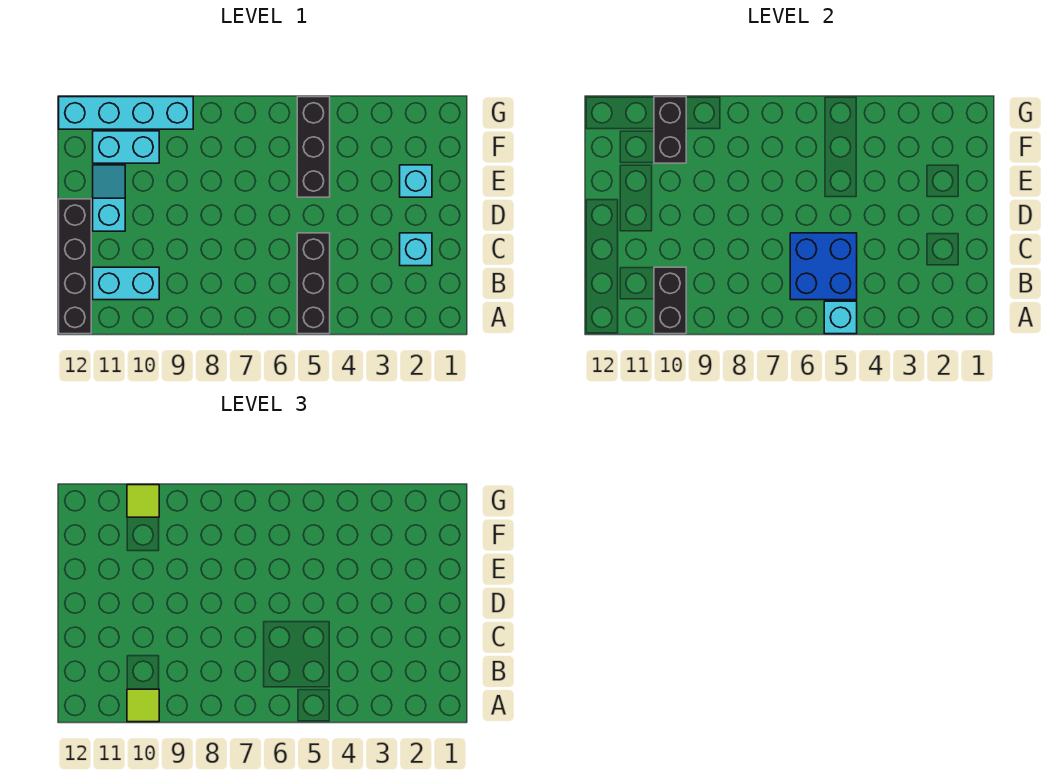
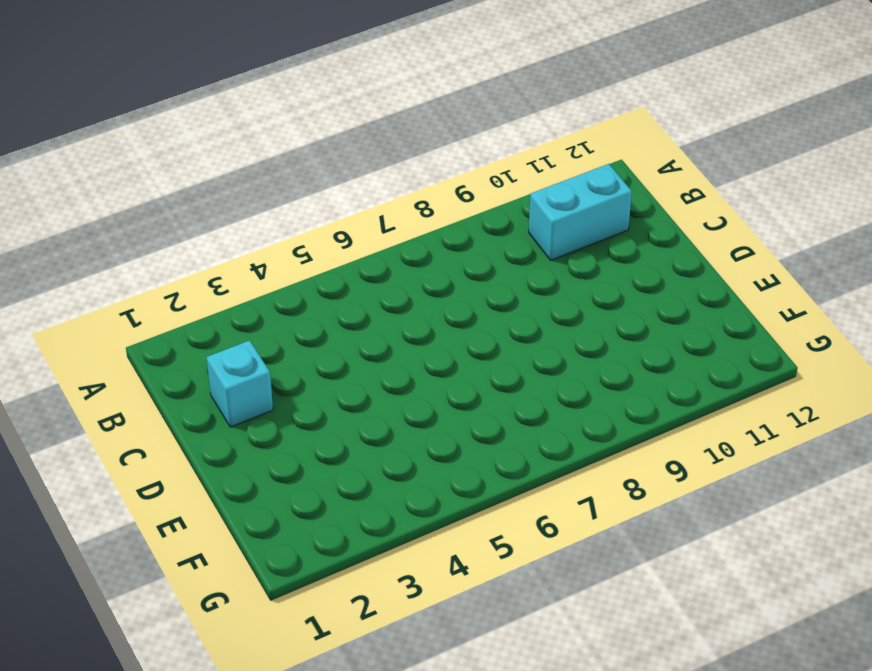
none -> black 1x3 brick [297,233,330,334]
none -> black 1x4 brick [59,199,91,334]
none -> cyan 1x2 slope [93,165,125,231]

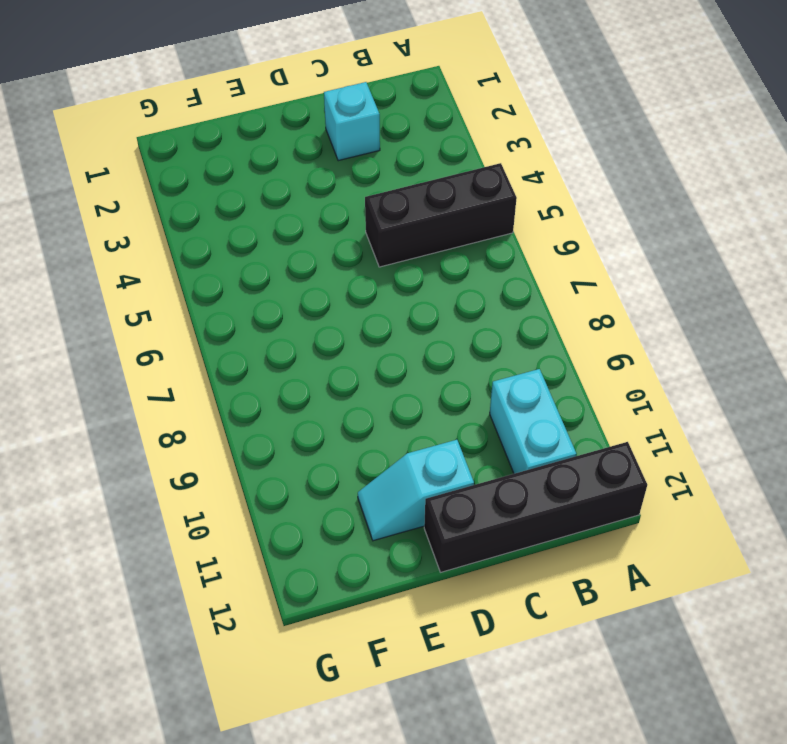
none -> cyan 1x1 brick [400,165,432,197]
none -> black 1x3 brick [297,97,330,197]
none -> cyan 1x2 brick [93,131,159,163]

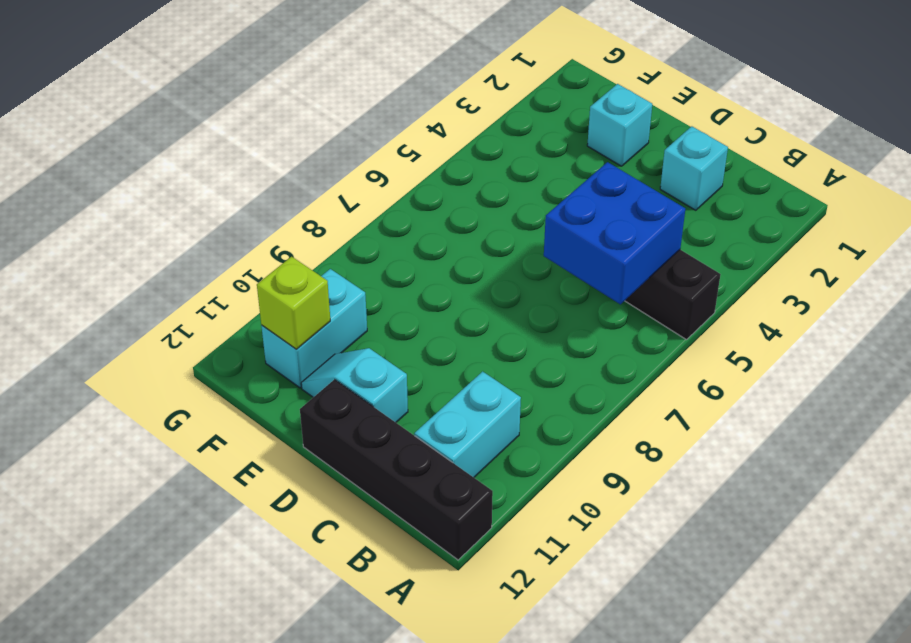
lime 1x1 brick [257,257,330,349] -> none
none -> black 1x3 brick [297,97,330,197]
none -> cyan 1x4 brick [59,97,193,129]
none -> cyan 1x1 brick [824,301,857,334]

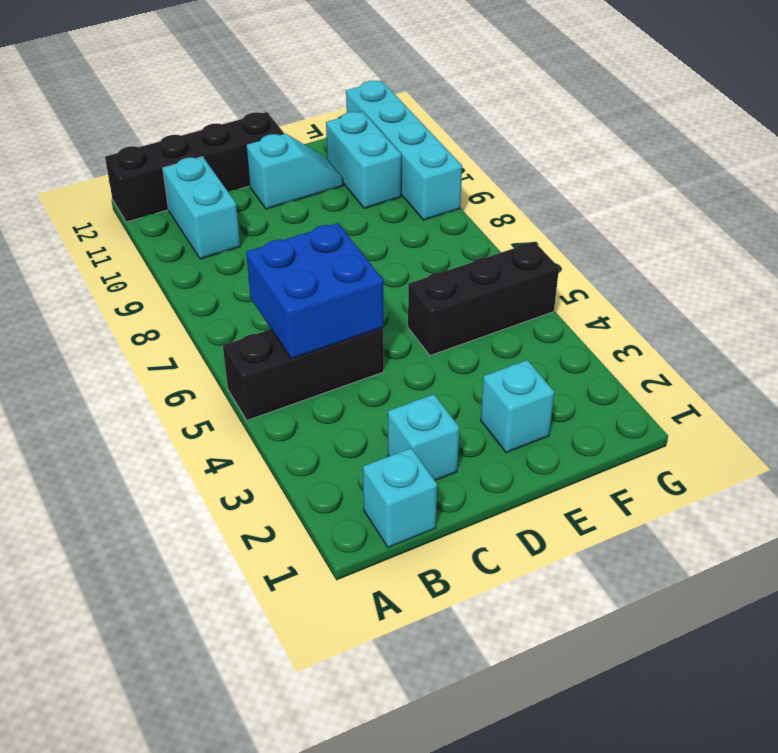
cyan 1x1 brick [363,448,437,547] -> cyan 1x1 brick moved to [824,301,857,334]
none -> black 1x2 brick [654,267,686,334]
none -> black 1x2 brick [654,97,686,163]
none -> lime 1x1 tile [127,689,159,722]

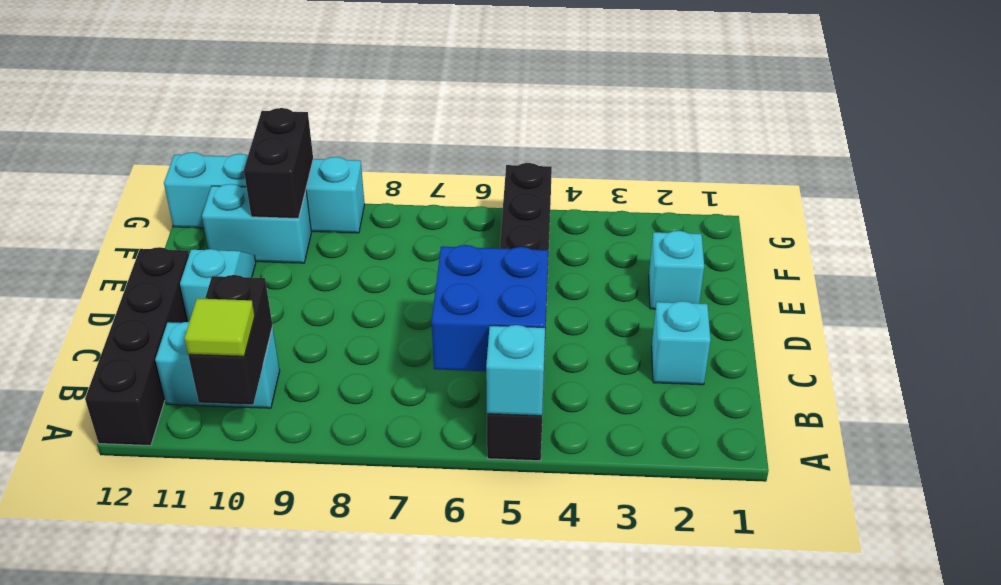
none -> lime 1x1 tile [127,485,159,517]

